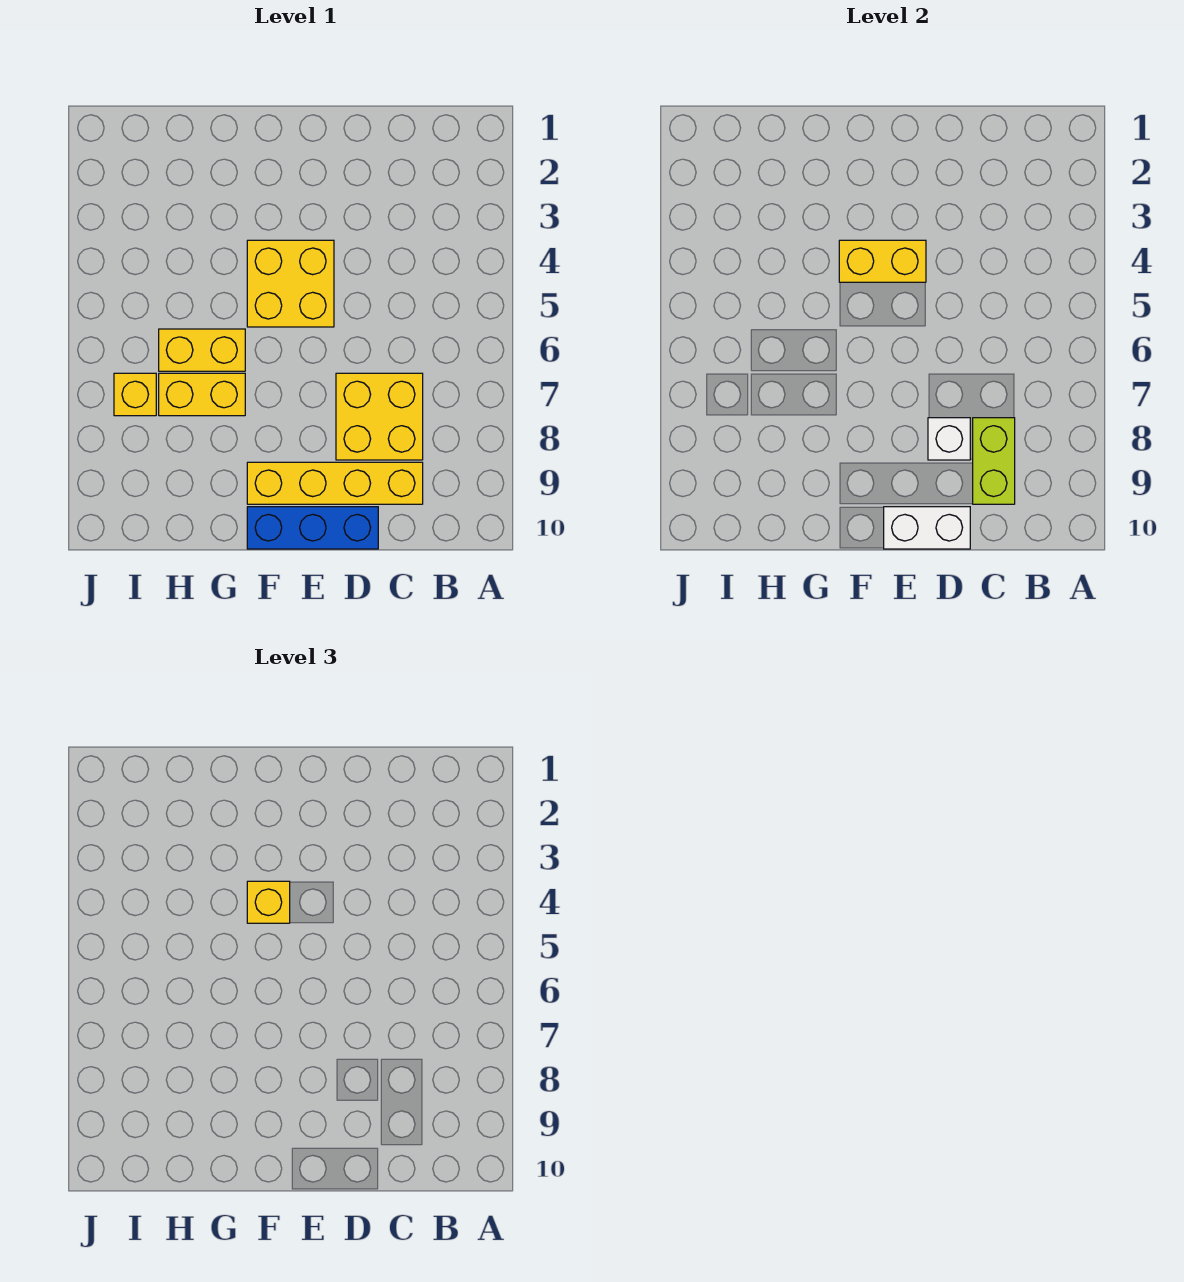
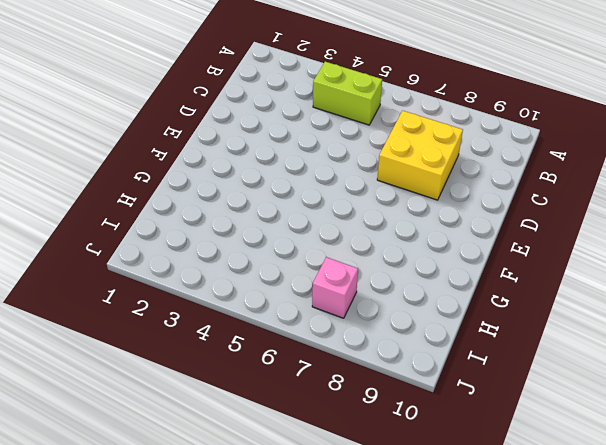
lime 1x2 brick [313,62,382,125] -> lime 1x2 brick moved to [973,418,1015,504]
pink 1x1 brick [312,257,358,318] -> yellow 1x1 brick [114,373,156,416]
none -> yellow 1x4 brick [247,462,423,504]
none -> blue 1x3 brick [247,507,378,549]
none -> yellow 2x2 brick [247,240,334,327]

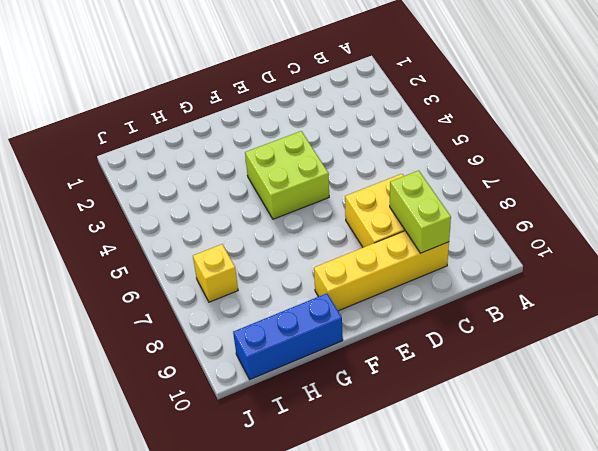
lime 2x2 brick [245,131,329,219] -> yellow 2x2 brick [247,240,334,327]
blue 1x3 brick [233,293,343,379] -> blue 1x3 brick moved to [247,507,378,549]
none -> yellow 1x2 brick [159,329,245,371]
none -> yellow 1x2 brick [159,373,245,416]
none -> white 1x1 brick [928,418,970,460]

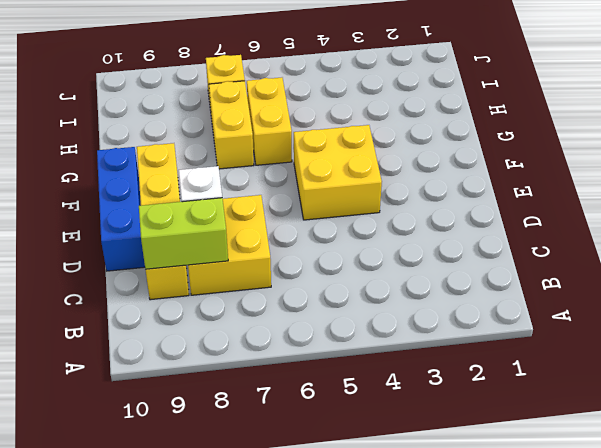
none -> white 1x2 brick [884,507,970,549]
none -> yellow 1x2 brick [839,240,926,282]
none -> yellow 1x1 brick [247,881,290,923]

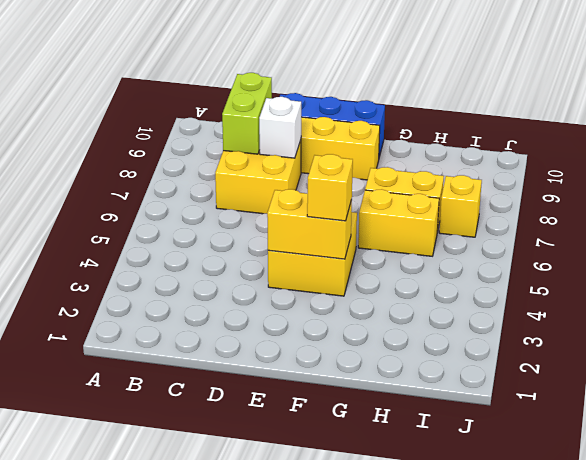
none -> white 1x2 brick [884,507,970,549]

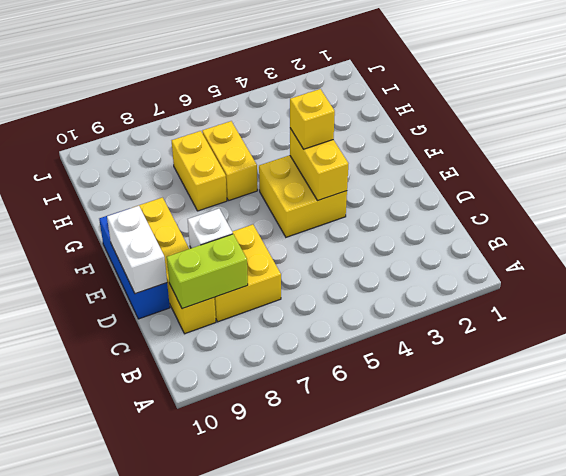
none -> yellow 1x1 brick [114,373,156,416]

